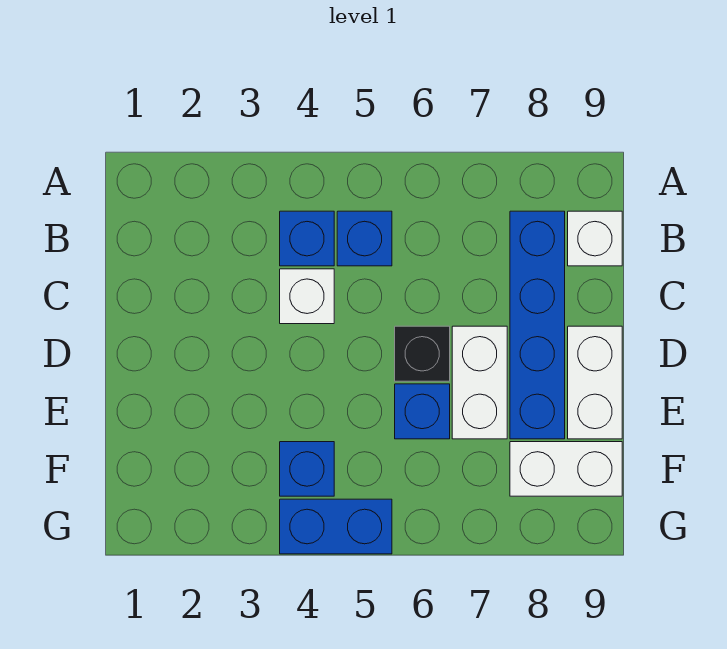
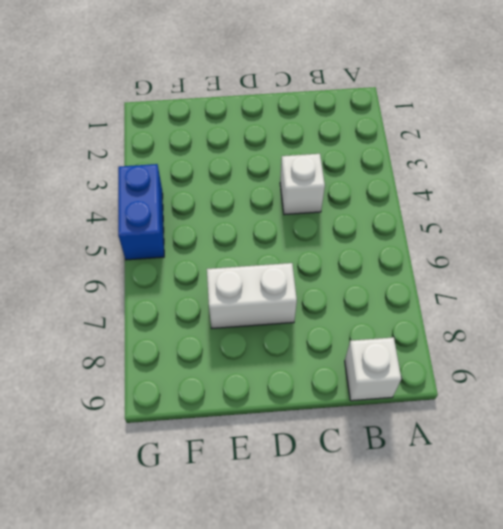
none -> blue 1x1 brick [280,211,334,266]
none -> blue 1x1 brick [337,211,392,266]
none -> blue 1x4 brick [510,211,565,439]

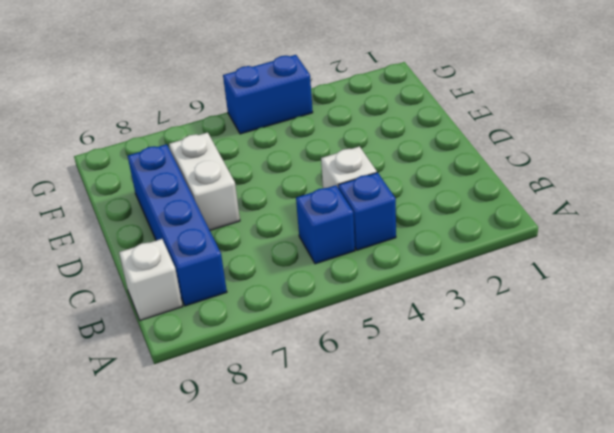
none -> black 1x1 brick [395,326,450,381]
none -> white 1x2 brick [568,326,622,439]
none -> blue 1x1 brick [395,384,450,439]

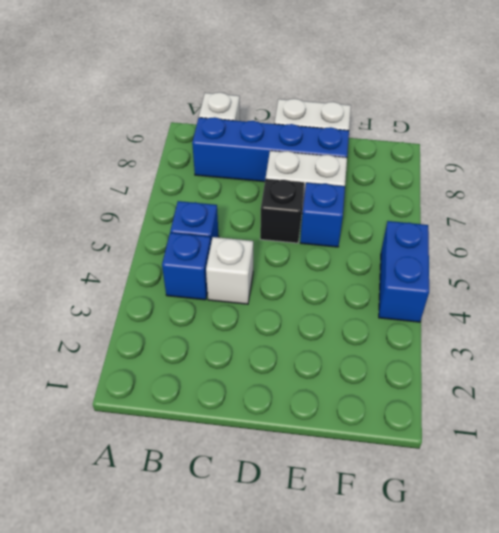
none -> blue 1x1 brick [280,442,334,496]
none -> white 1x2 brick [510,442,622,496]

